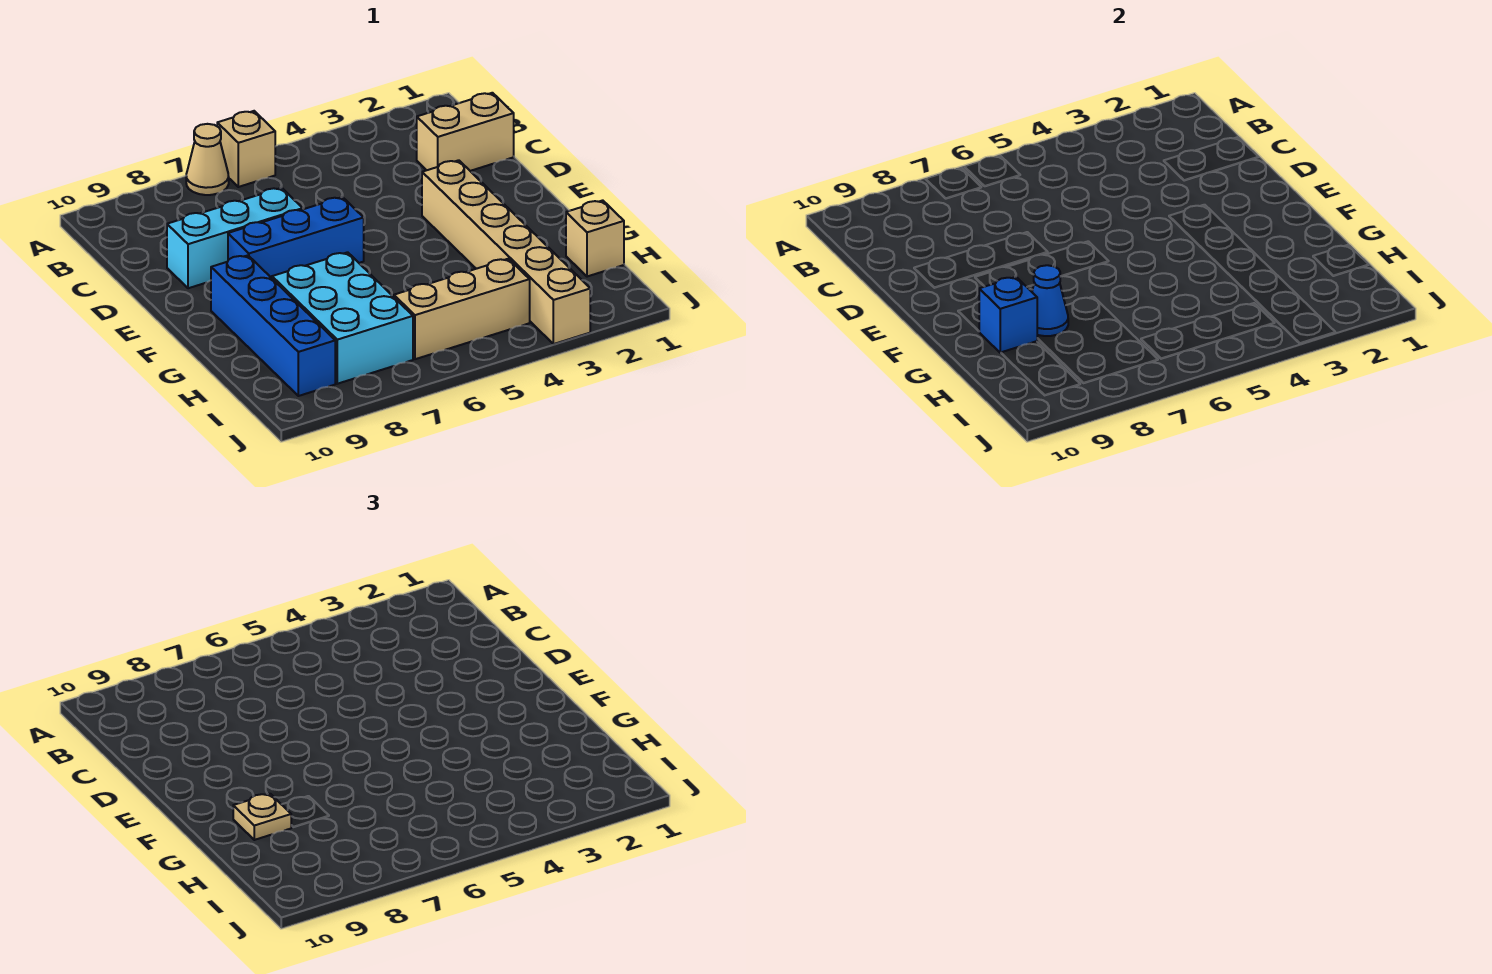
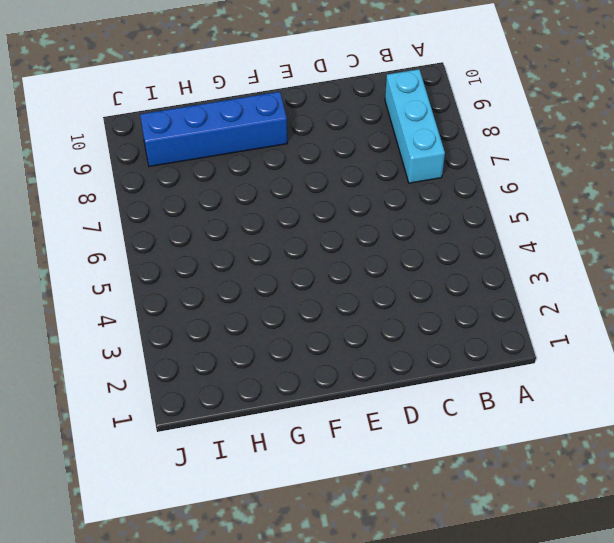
cyan 1x3 brick [385,69,445,183] -> cyan 1x3 brick moved to [167,188,303,288]
none -> tan 1x1 brick [217,111,275,187]
none -> tan 1x1 cone [186,124,229,195]
none -> tan 1x2 brick [417,93,514,171]

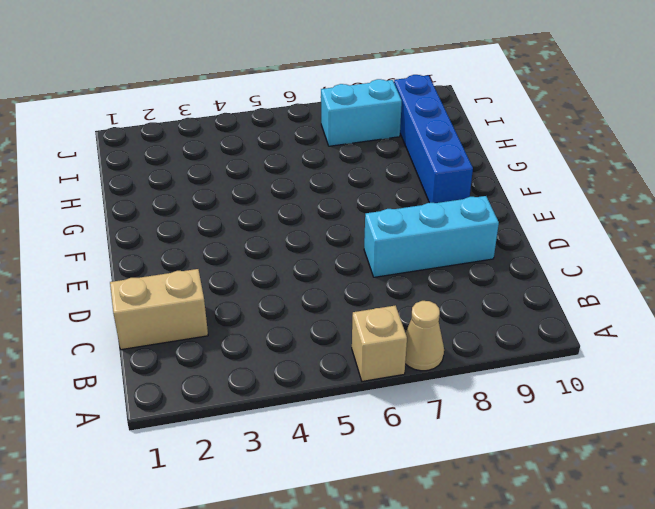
cyan 1x2 brick [321,79,402,146] -> cyan 2x3 brick [272,252,413,384]
none -> tan 1x6 brick [422,160,590,344]
none -> blue 1x3 brick [228,197,364,278]
none -> tan 1x1 brick [566,200,624,277]

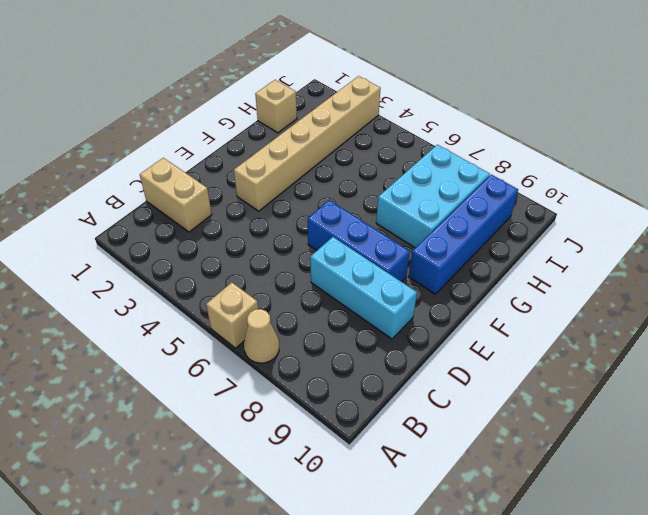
none -> tan 1x3 brick [394,259,530,359]
none -> blue 1x1 cone [1032,265,1068,336]
none -> blue 1x1 brick [979,277,1037,353]

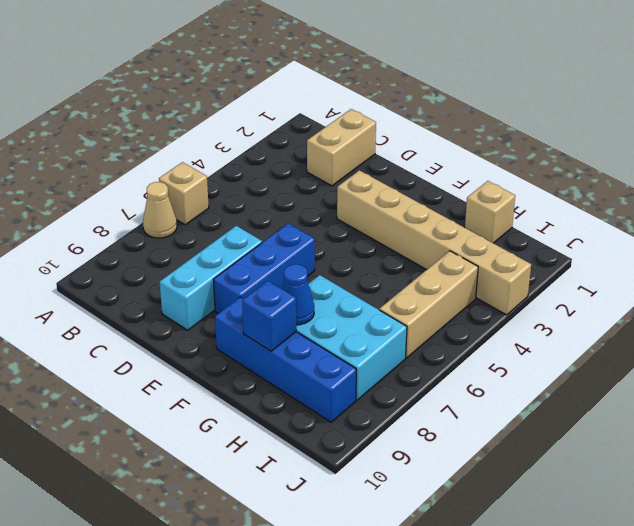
none -> tan 1x1 plate [233,794,291,840]

